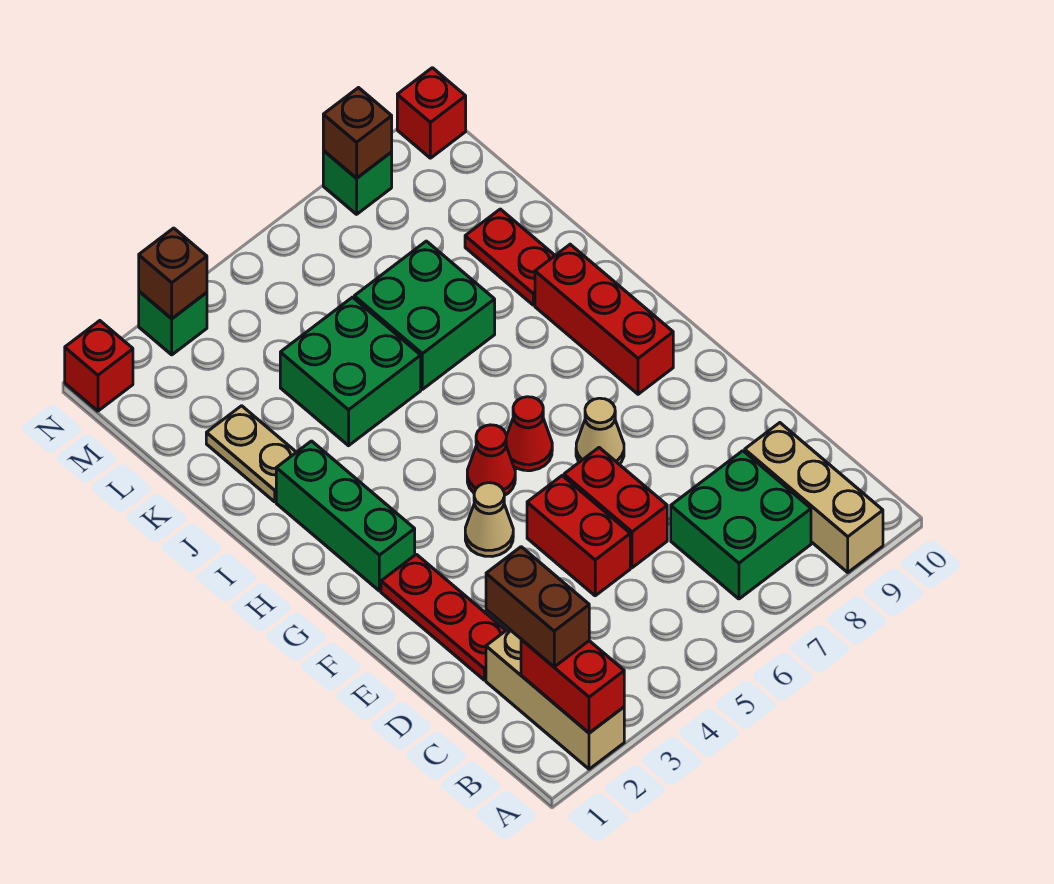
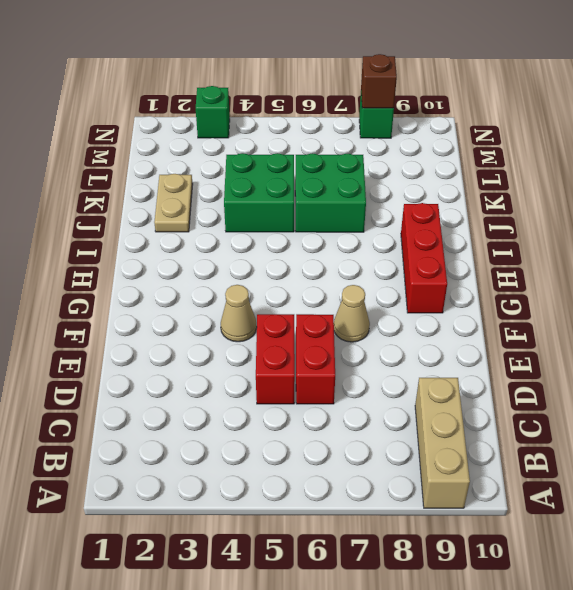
none -> tan 1x3 brick [486,629,624,769]
none -> green 2x2 brick [671,451,811,599]
none -> red 1x3 plate [381,554,506,680]

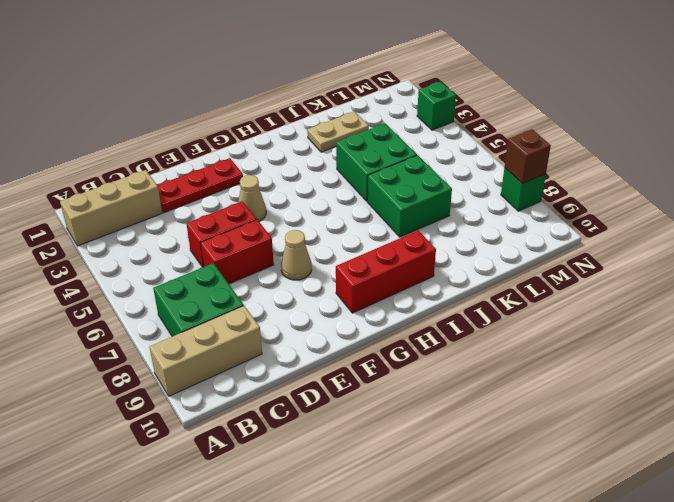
none -> green 1x3 brick [276,441,415,591]
none -> red 1x1 cone [467,425,515,495]
none -> red 1x1 cone [506,397,552,471]

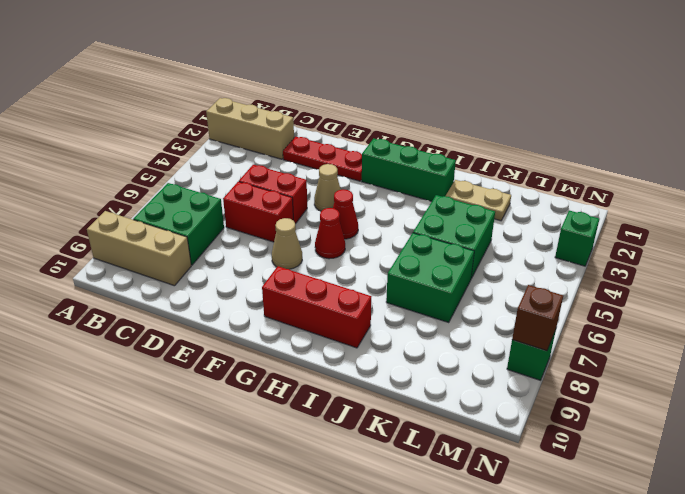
none -> red 1x2 plate [465,209,555,305]
none -> red 1x1 brick [65,321,133,411]
none -> red 1x1 brick [397,68,466,158]

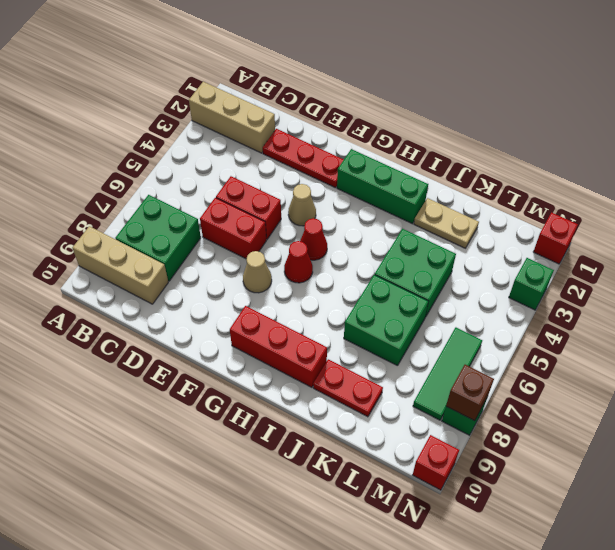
green 1x3 tile [413,328,482,420] -> none
none -> red 1x2 brick [521,639,624,733]
none -> brown 1x1 brick [139,228,207,319]
none -> brown 1x2 brick [486,547,589,667]

